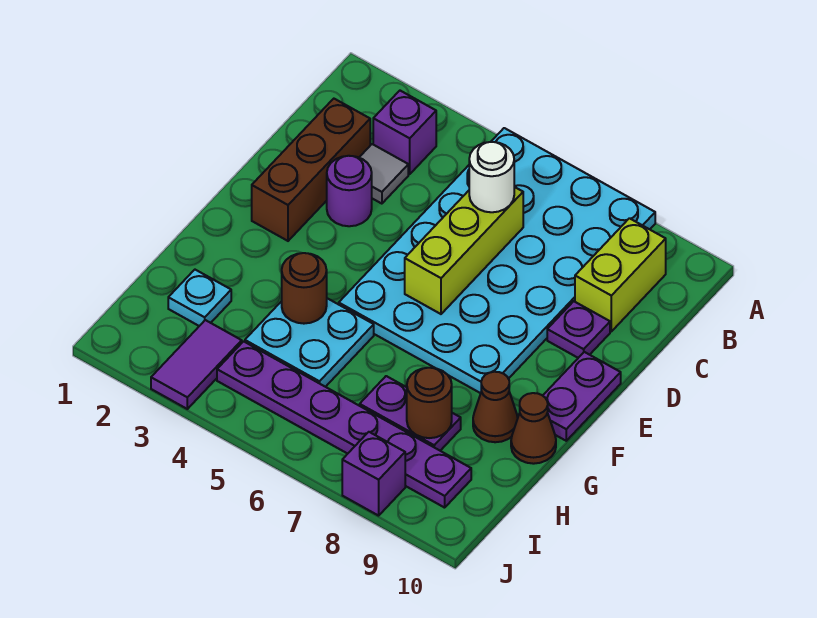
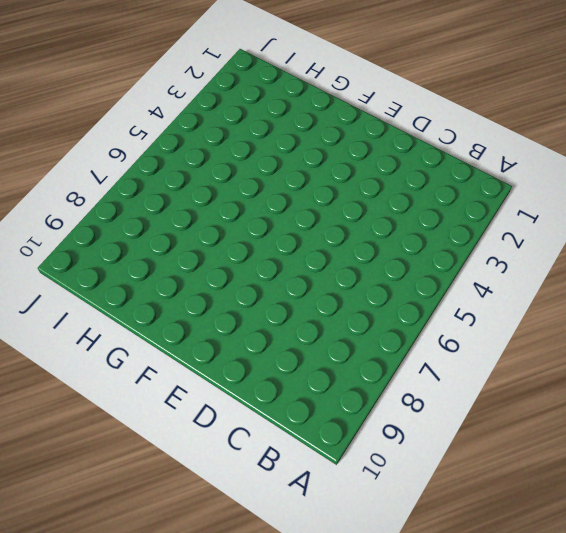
none -> cyan 4x6 plate [339,128,655,393]
none -> purple 1x1 brick [373,91,436,174]
none -> lime 1x2 brick [575,218,666,331]

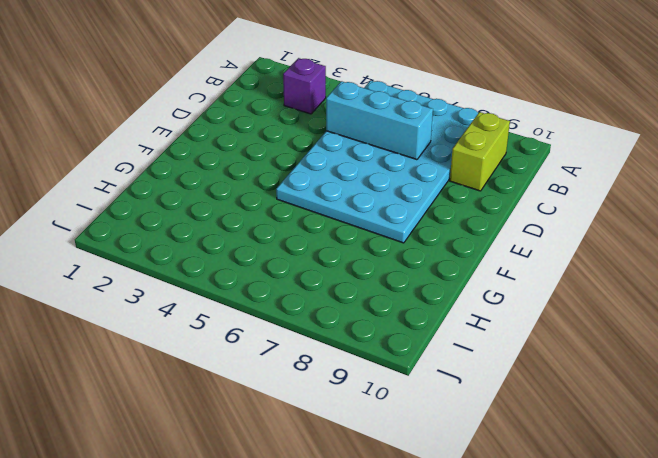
cyan 1x3 brick [326,81,433,160] -> lime 1x3 brick [405,187,523,314]
none -> brown 1x3 brick [252,99,370,241]
none -> grey 1x1 tile [359,144,408,204]
none -> purple 1x1 round brick [327,156,372,226]

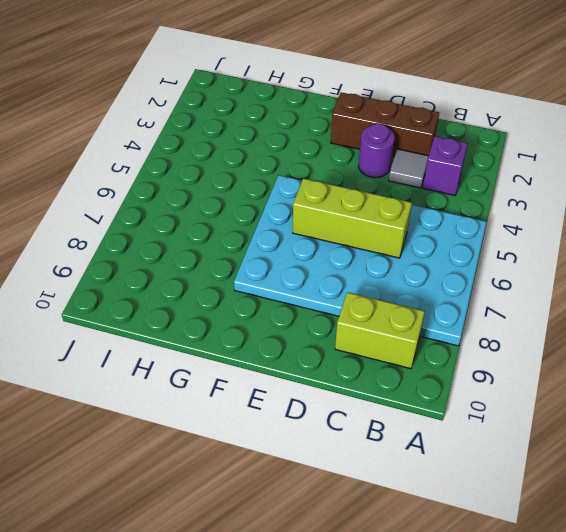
none -> purple 1x1 plate [547,301,610,358]
none -> purple 1x2 plate [543,352,621,441]
none -> cyan 2x2 plate [245,298,374,387]

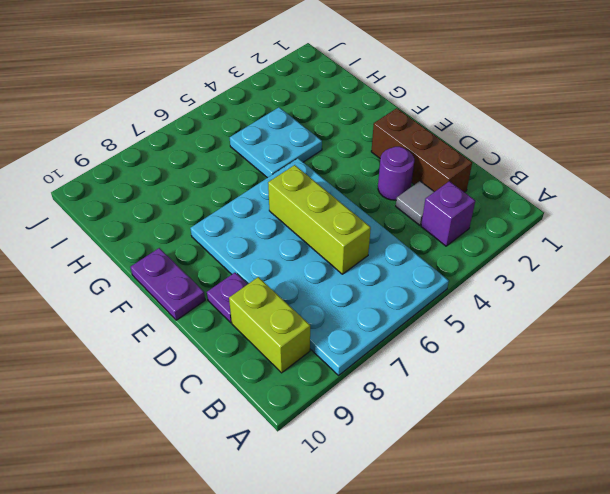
none -> brown 1x1 cone [473,372,518,442]
none -> brown 1x1 cone [511,393,556,464]
none -> cyan 1x1 plate [168,270,231,326]

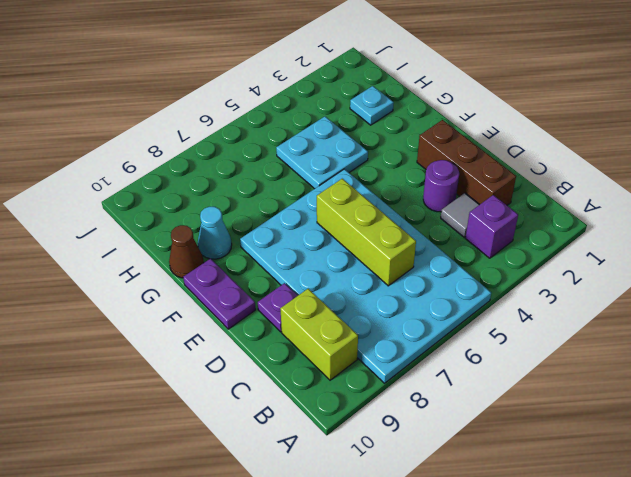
cyan 1x1 cone [198,207,232,259] -> brown 1x1 cone [473,372,518,442]
none -> purple 1x2 plate [360,376,461,451]
none -> purple 1x2 tile [151,320,242,409]
none -> purple 1x6 plate [217,341,471,508]

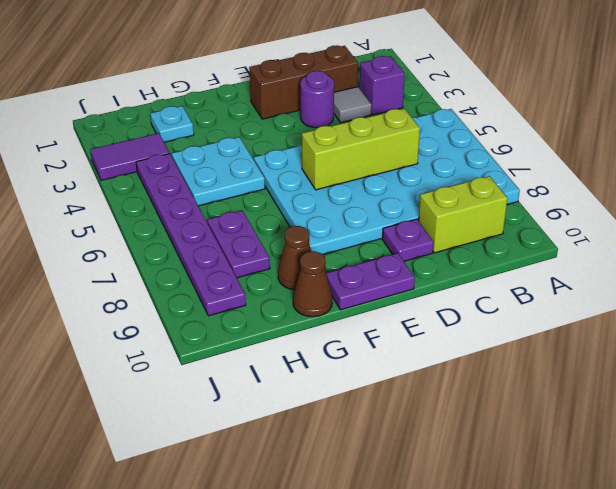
none -> purple 1x1 brick [342,432,405,516]
none -> brown 1x1 round brick [282,253,327,324]
none -> brown 1x1 round brick [407,368,452,438]

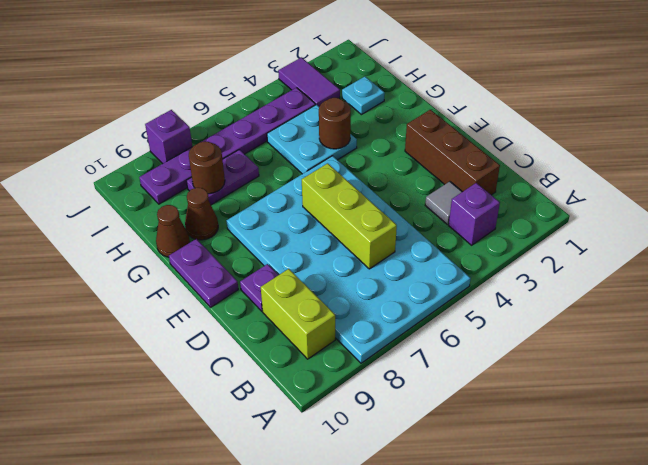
none -> purple 1x1 round brick [327,156,372,226]
none -> white 1x1 round brick [469,142,514,212]

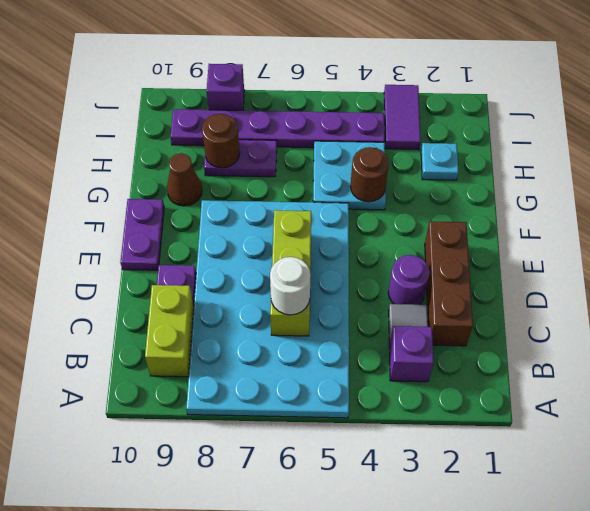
none -> brown 1x1 cone [511,393,556,464]

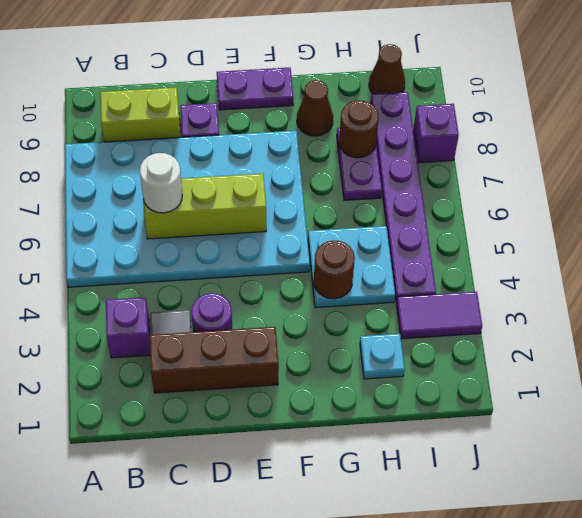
brown 1x1 cone [369,44,405,94] -> brown 1x1 cone moved to [511,393,556,464]

